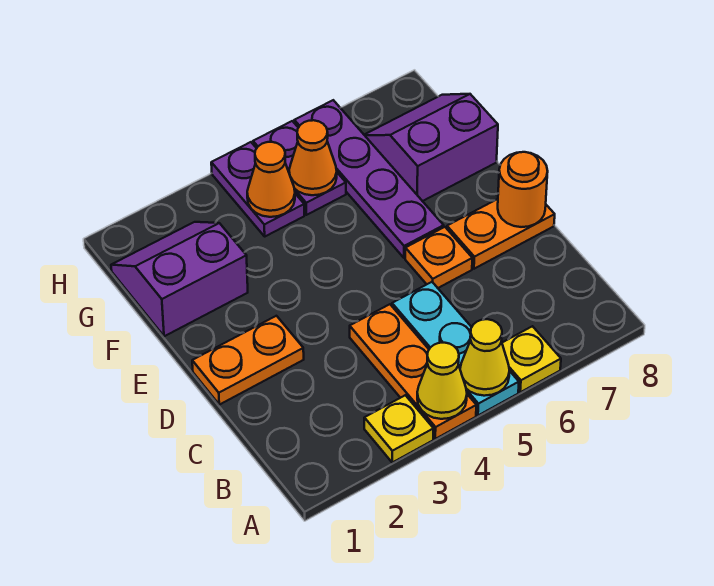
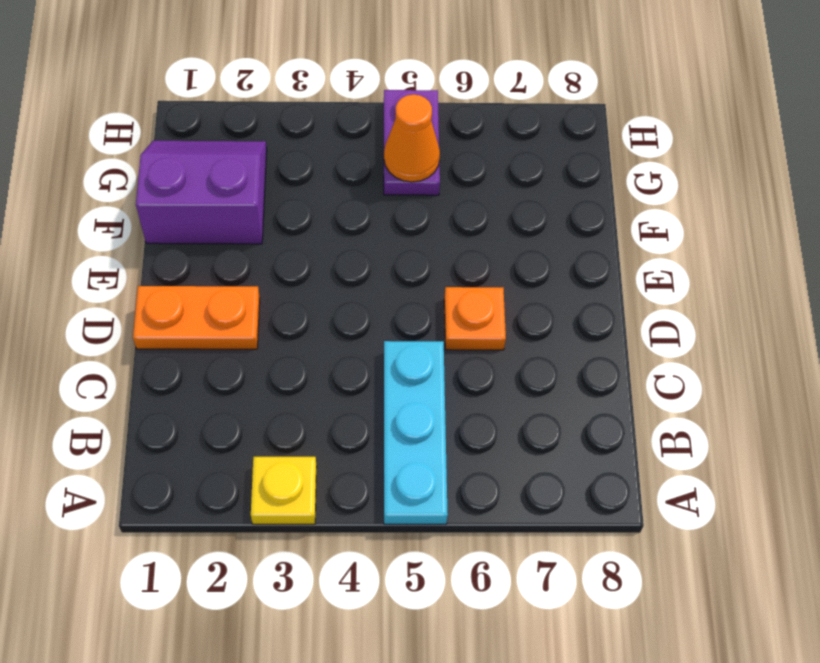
none -> orange 1x3 plate [350,304,476,439]
none -> yellow 1x1 plate [502,326,561,392]
none -> orange 1x2 plate [447,199,555,269]

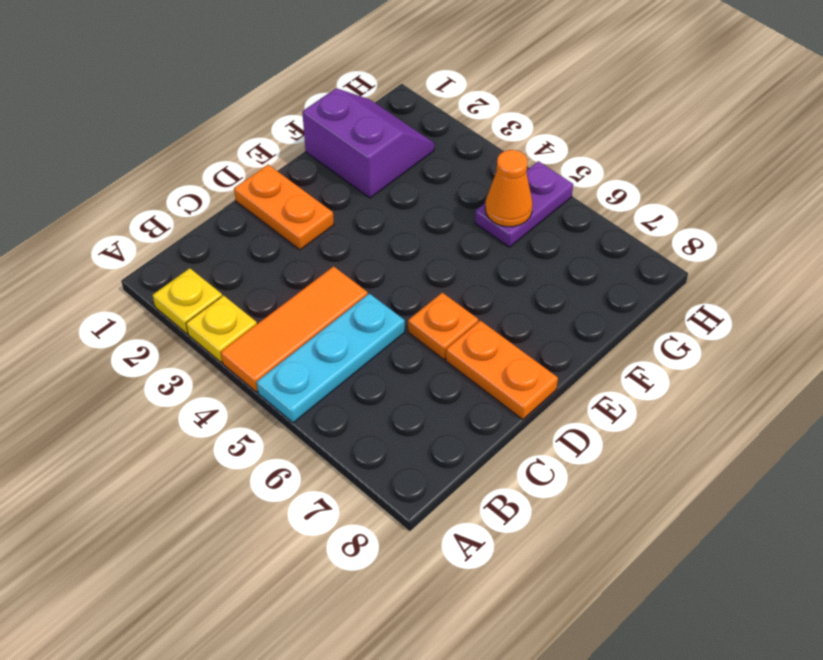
yellow 1x1 plate [153,268,222,334] -> yellow 1x1 plate moved to [502,326,561,392]
orange 1x3 tile [221,266,368,392] -> orange 1x3 plate [350,304,476,439]
none -> purple 1x4 plate [294,100,444,258]
none -> purple 2x2 slope [365,94,498,201]
none -> purple 1x2 plate [211,142,304,236]

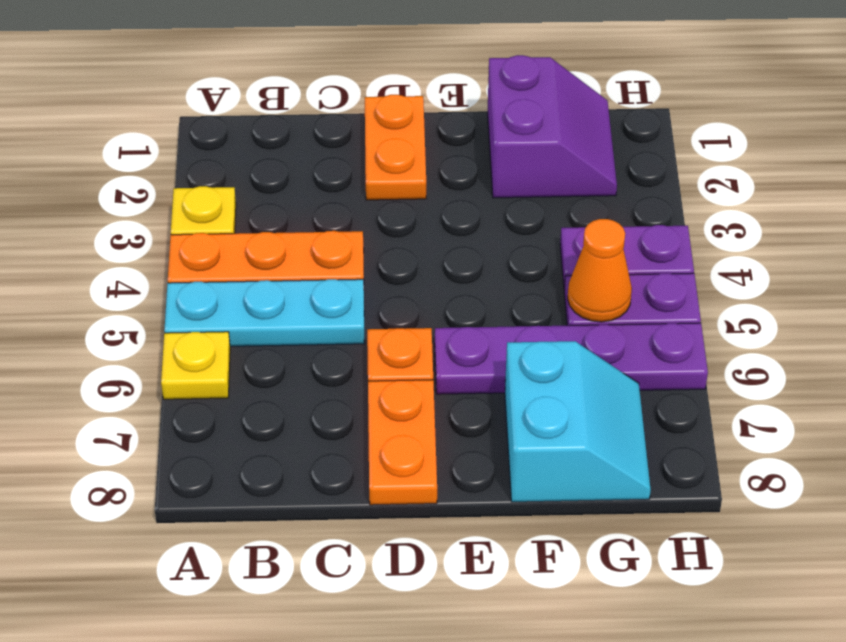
cyan 2x2 slope [505,341,651,502] -> purple 2x2 slope [365,94,498,201]
none -> yellow 1x1 cone [417,343,467,419]
none -> yellow 1x1 cone [460,319,510,396]
none -> orange 1x1 round brick [498,152,548,227]

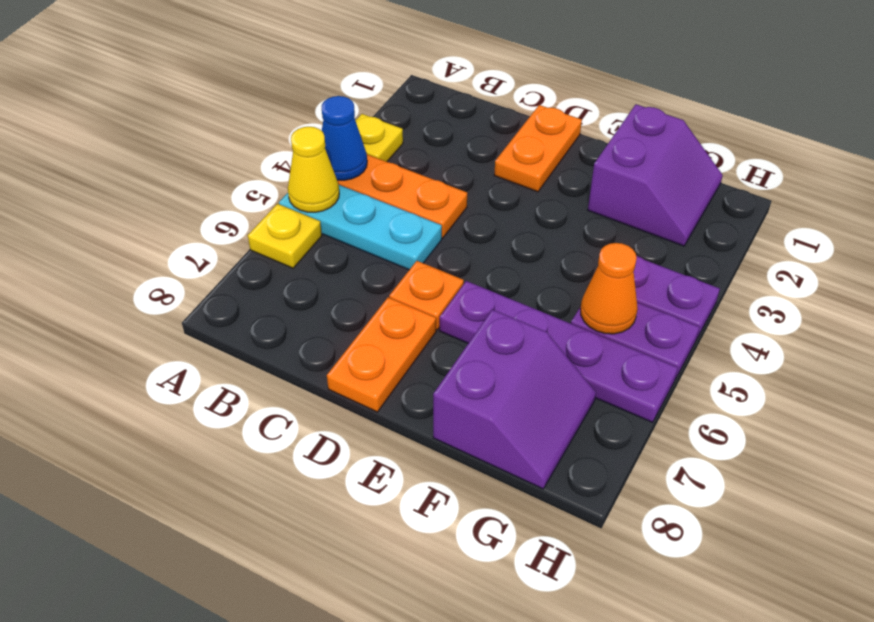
blue 1x1 cone [322,96,367,180] -> yellow 1x1 cone [417,343,467,419]
none -> orange 1x1 round brick [498,152,548,227]
none -> orange 1x1 cone [247,142,295,217]

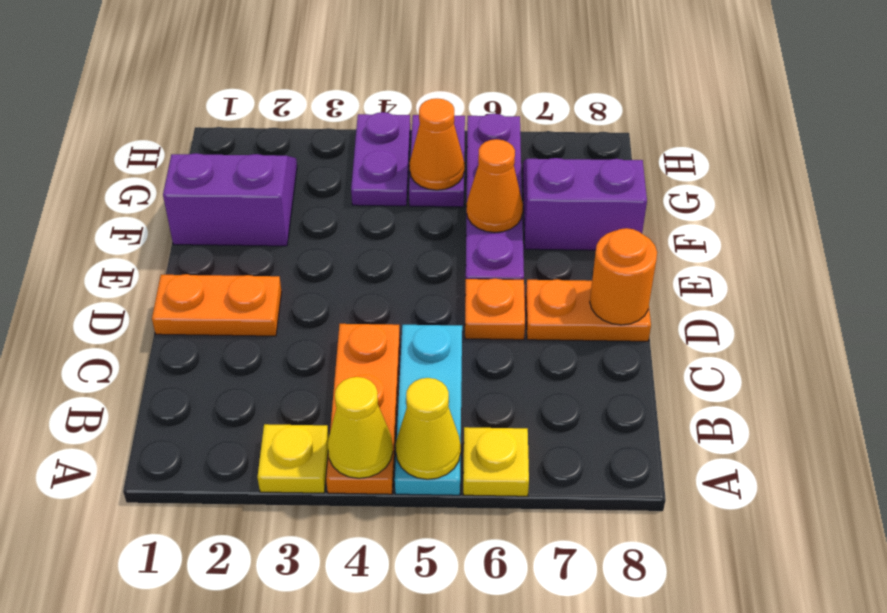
orange 1x1 cone [467,139,523,233] -> orange 1x1 cone moved to [247,142,295,217]

